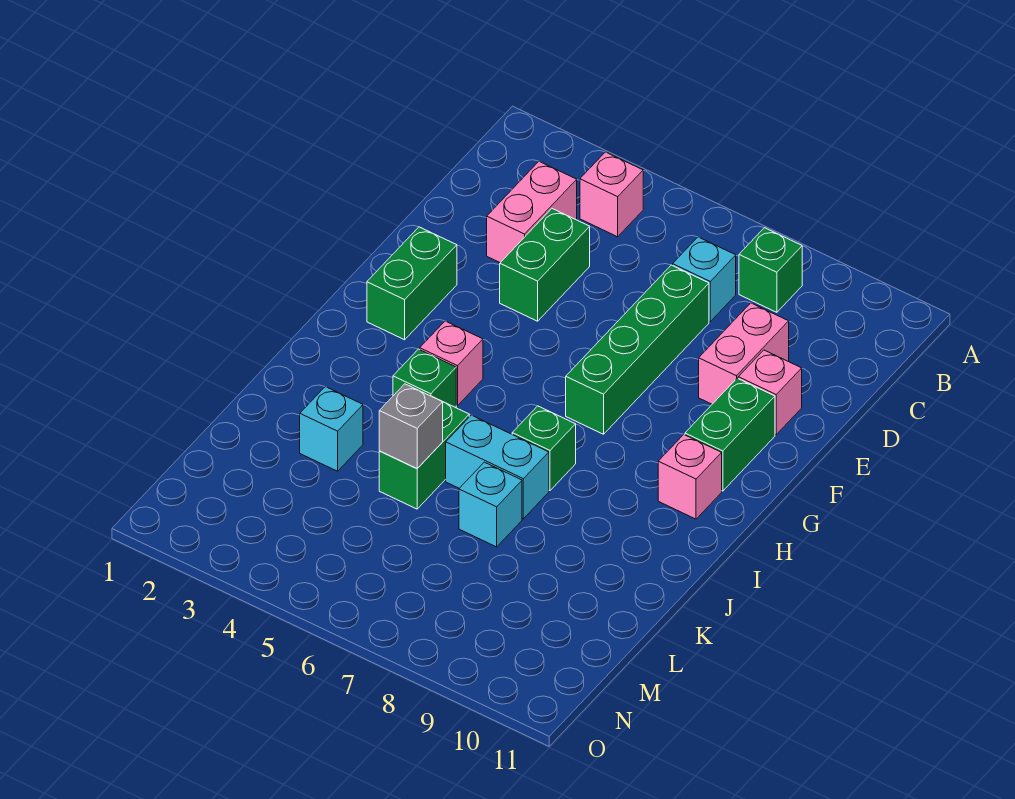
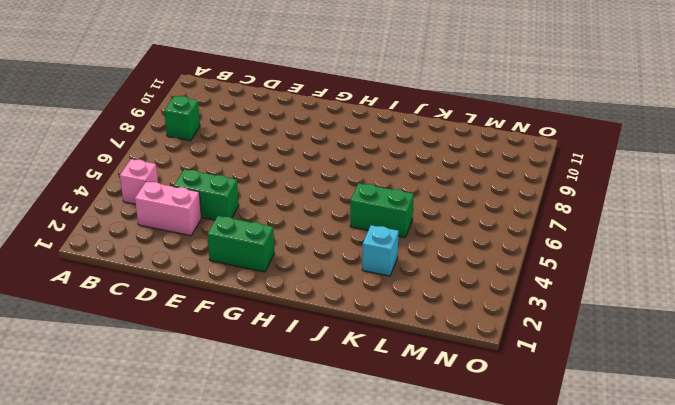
none -> cyan 1x1 brick [673,237,736,321]
none -> green 1x4 brick [566,265,709,434]
none -> pink 1x2 brick [699,303,789,404]

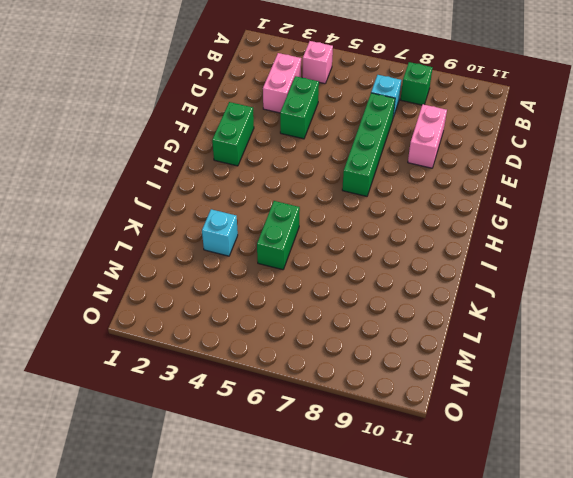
none -> pink 1x1 brick [738,350,802,435]
none -> green 1x2 brick [685,378,775,491]
none -> pink 1x1 brick [420,321,483,406]

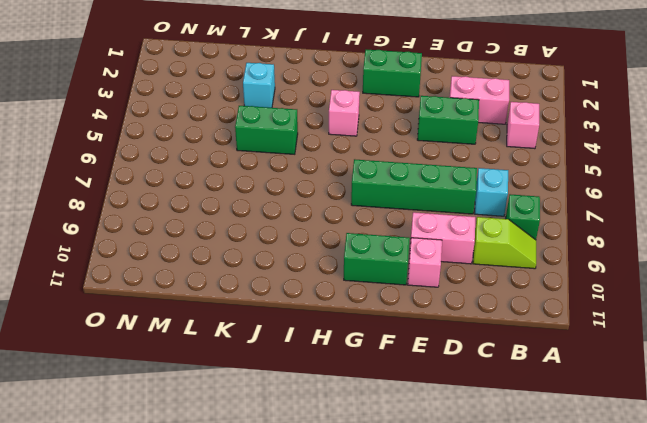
lime 1x2 slope [473,217,536,269] -> none
none -> pink 1x1 brick [658,435,722,519]
none -> green 1x1 brick [393,349,456,408]
none -> green 1x1 brick [512,406,576,491]

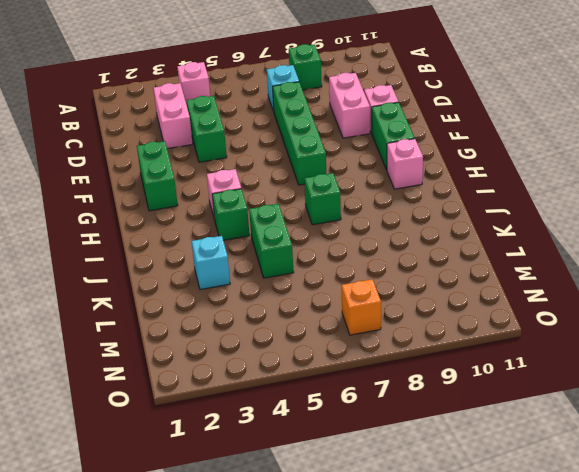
orange 1x1 brick [342,279,381,335] -> none
none -> cyan 1x2 brick [446,415,549,519]
none -> cyan 1x1 brick [459,462,522,547]
none -> grey 1x1 brick [379,384,443,469]

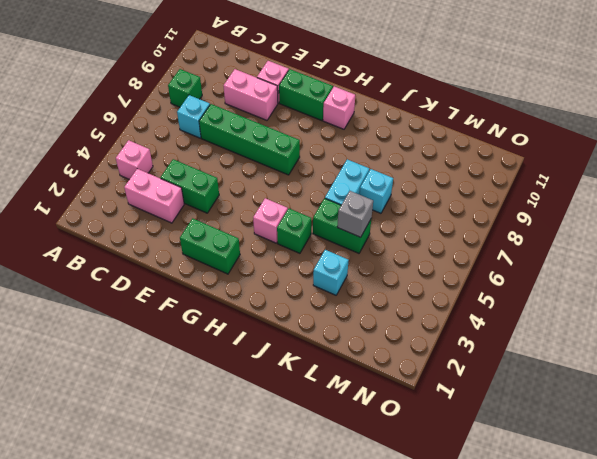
none -> green 1x1 brick [512,406,576,491]

